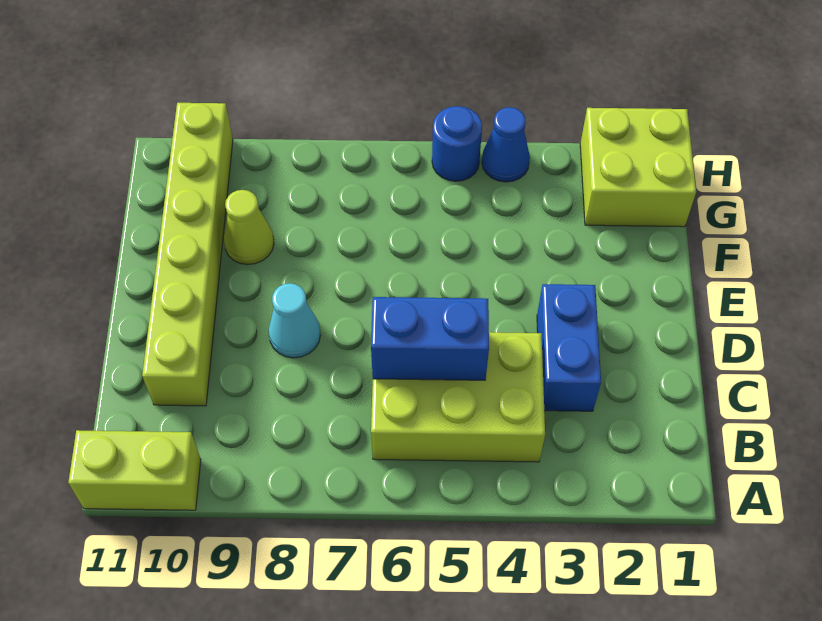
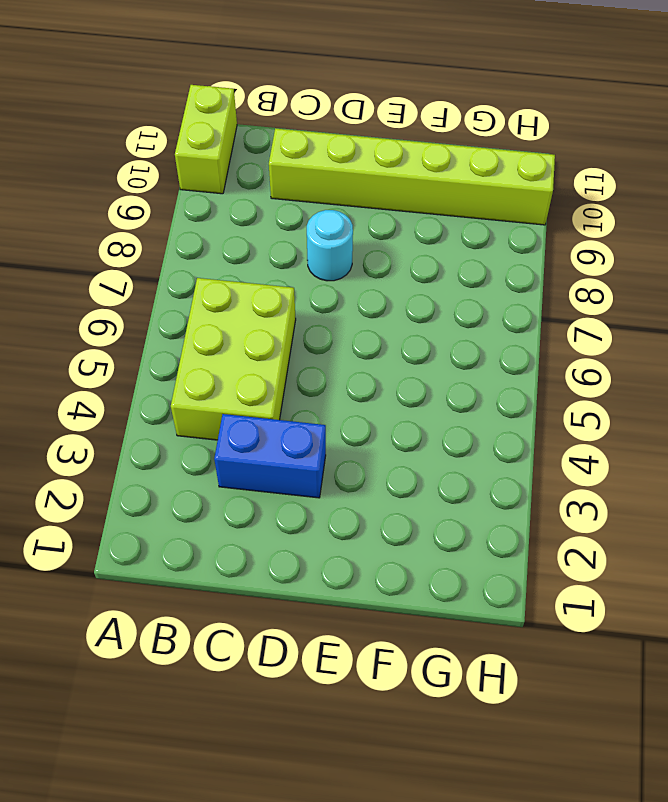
cyan 1x1 round brick [307,210,353,281] -> cyan 1x1 cone [269,283,320,358]
none -> lime 1x1 cone [224,190,274,265]
none -> lime 2x2 brick [580,108,696,227]

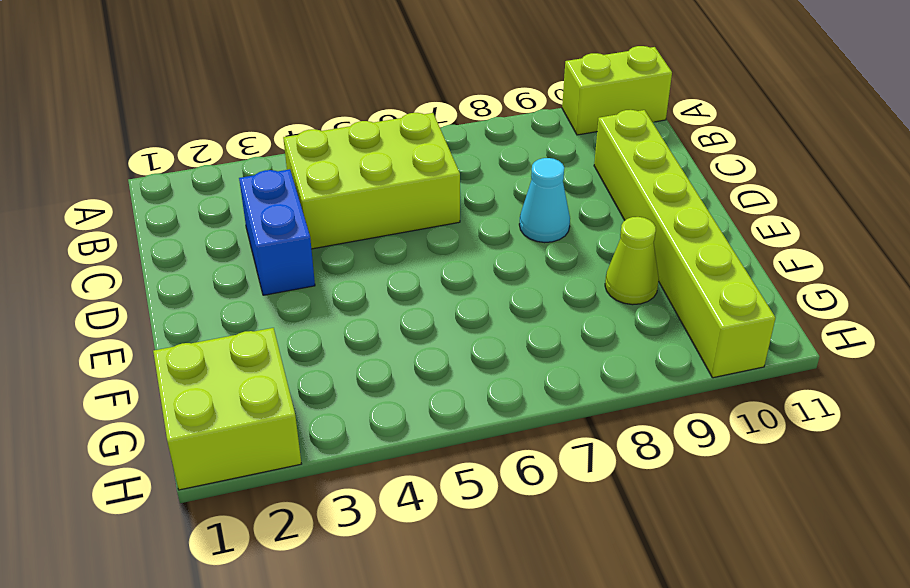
none -> blue 1x1 cone [482,107,530,182]
none -> blue 1x1 round brick [432,106,482,181]

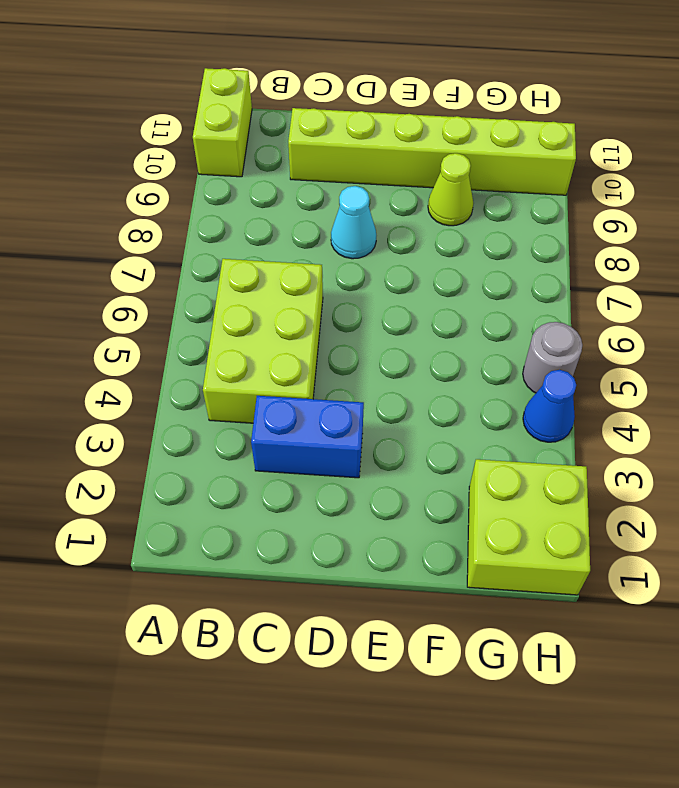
grey 1x1 round brick [523,322,582,393] -> blue 1x1 round brick [432,106,482,181]
none -> blue 1x2 brick [371,297,489,380]

